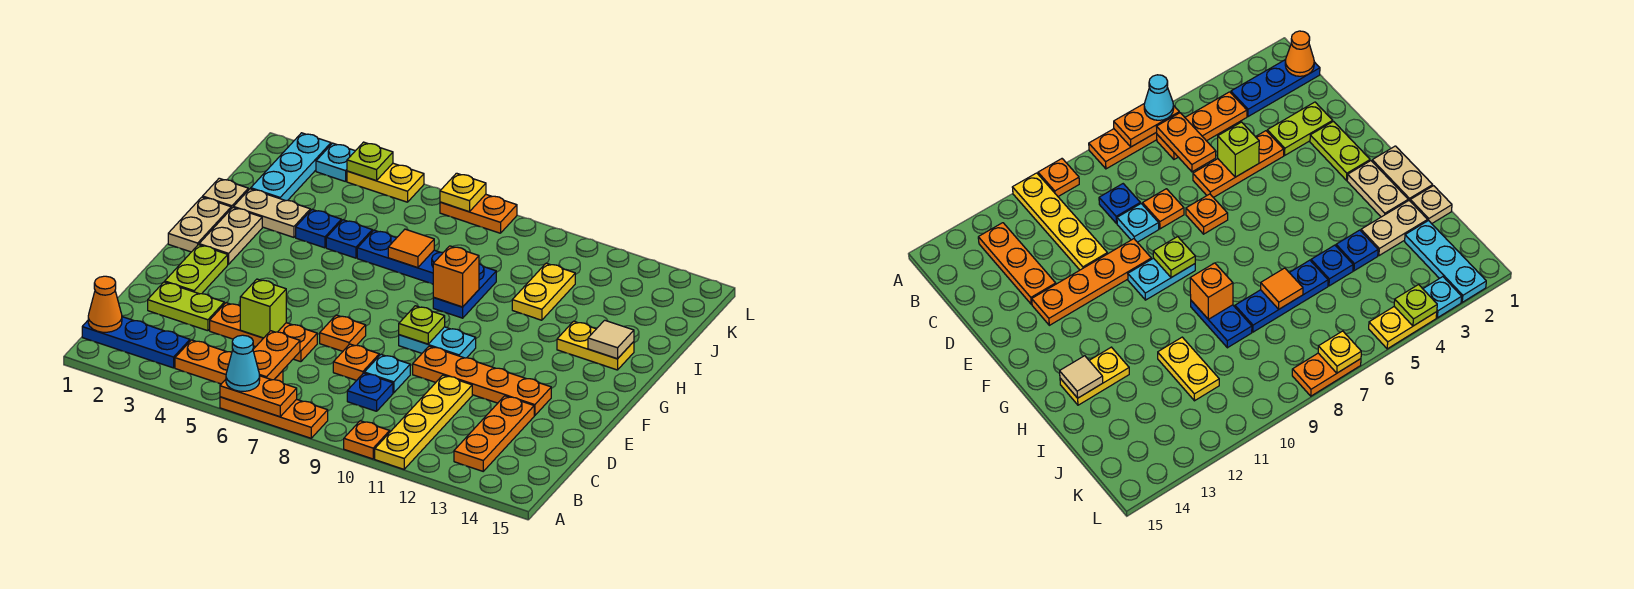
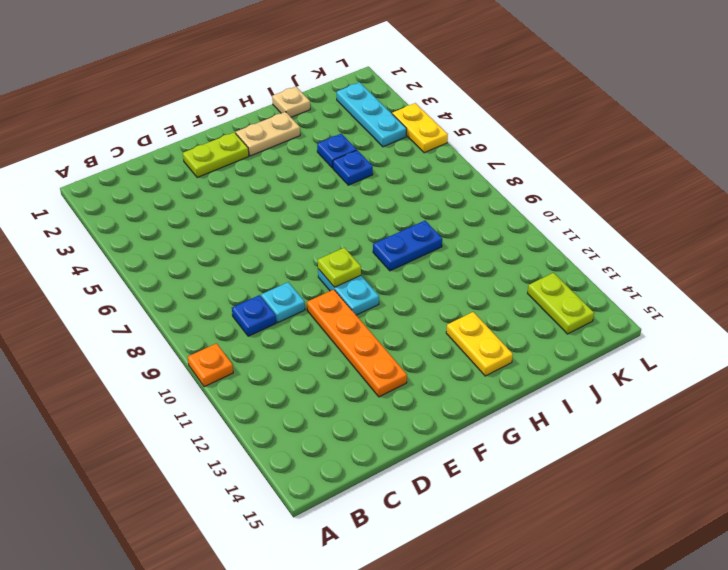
cyan 1x3 plate [337,82,407,147] -> cyan 1x3 plate turned to [250,133,331,201]
lime 1x2 plate [528,273,594,334] -> lime 1x2 plate moved to [148,282,224,331]
none -> orange 1x3 plate [220,397,328,438]
none -> yellow 1x4 plate [375,375,472,469]
none -> blue 1x3 plate [82,317,190,368]
none -> orange 1x3 plate [175,340,283,384]

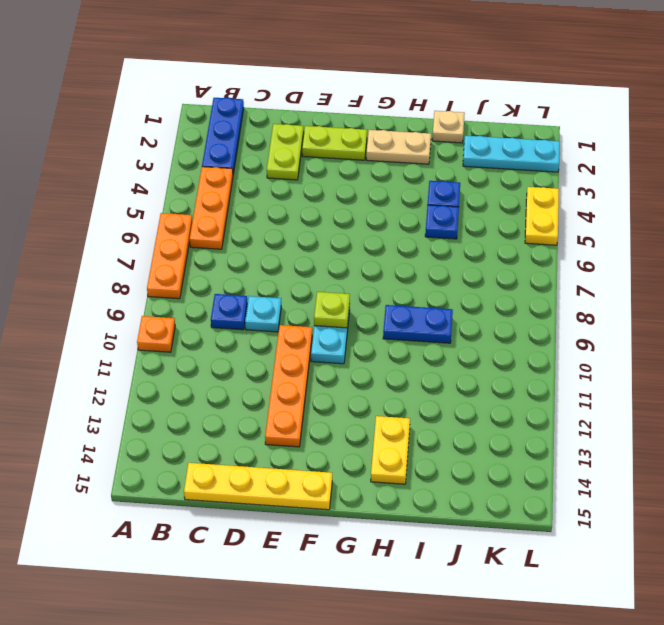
yellow 1x4 plate [184,463,332,510] -> yellow 1x4 plate moved to [375,375,472,469]
none -> orange 1x3 plate [454,396,534,471]
none -> orange 1x3 plate [210,303,317,362]
none -> orange 1x1 plate [333,344,379,380]
none -> orange 1x1 plate [320,315,366,351]

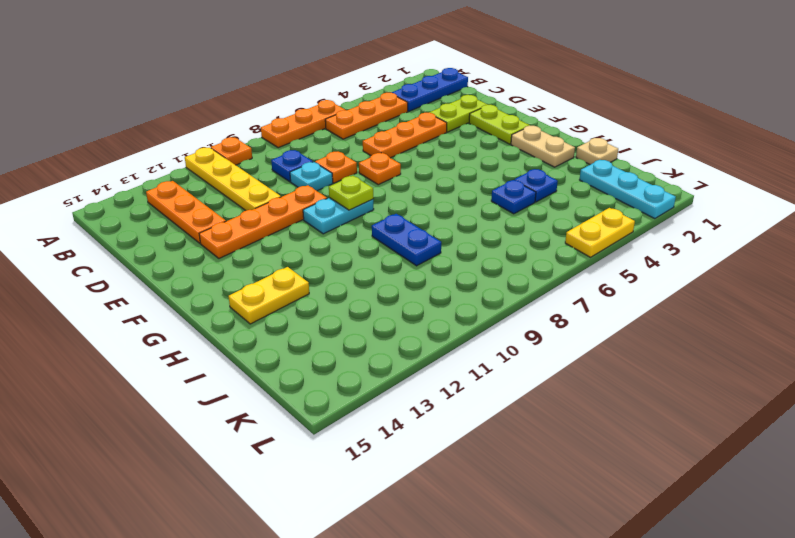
none -> tan 1x2 plate [168,197,231,252]
none -> tan 1x2 plate [234,189,310,237]
none -> blue 1x3 plate [357,230,443,284]
none -> yellow 1x2 plate [512,263,575,320]

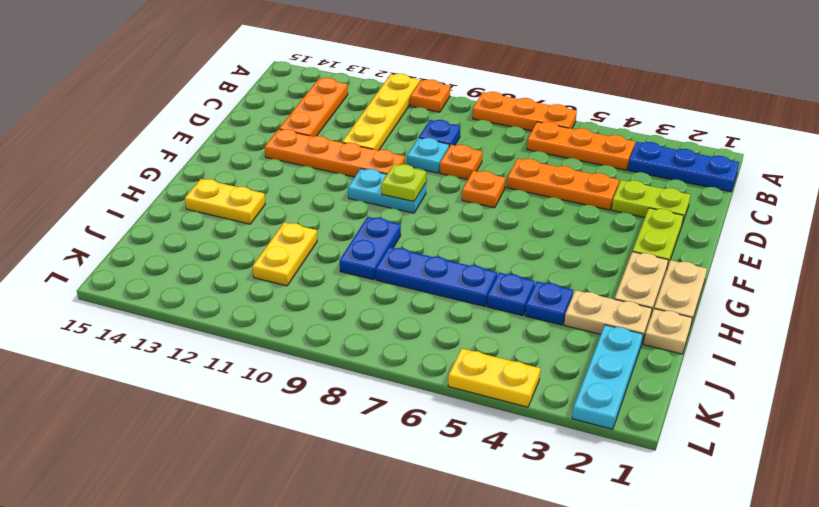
none -> cyan 1x1 plate [316,143,355,182]
none -> orange 1x2 plate [440,194,517,233]
none -> orange 1x2 plate [220,376,297,417]
none -> orange 1x1 cone [88,276,122,332]

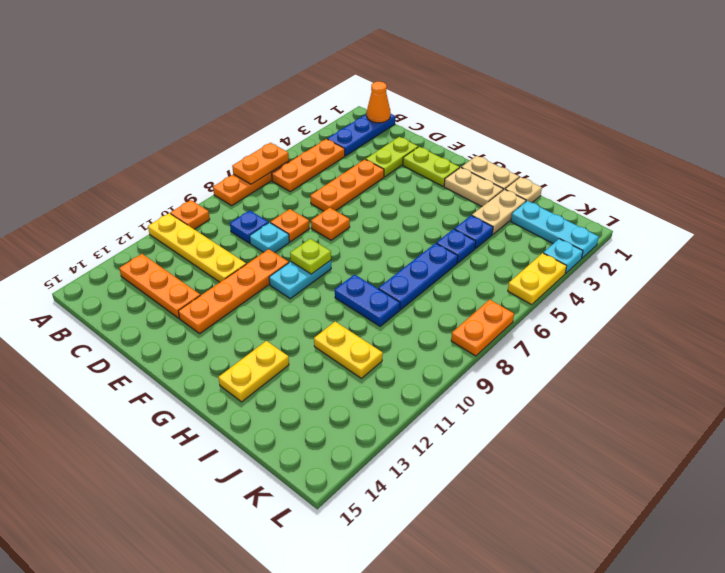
none -> orange 1x2 plate [253,331,300,380]
none -> lime 1x1 brick [240,279,286,338]
none -> orange 1x1 brick [433,246,479,307]
none -> tan 1x1 tile [588,320,634,359]

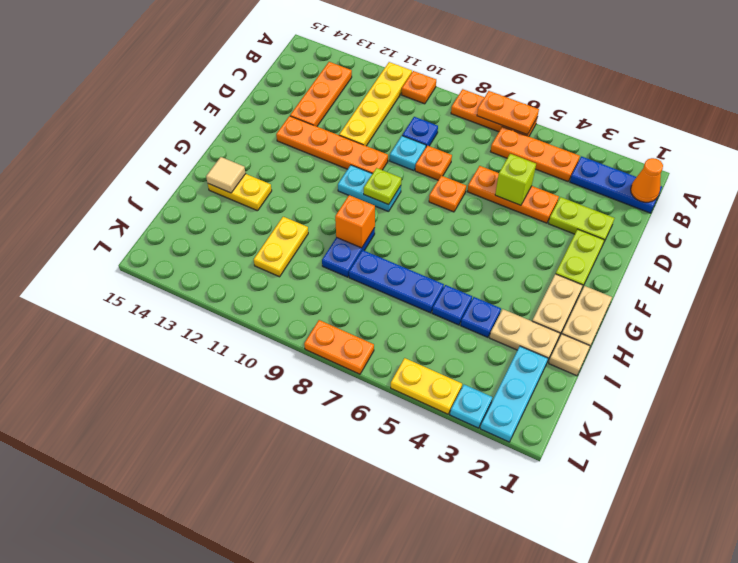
none -> orange 1x2 plate [253,331,300,380]
none -> orange 1x1 tile [388,229,434,268]
none -> lime 1x1 plate [347,142,393,181]
none -> yellow 1x1 plate [440,173,486,212]

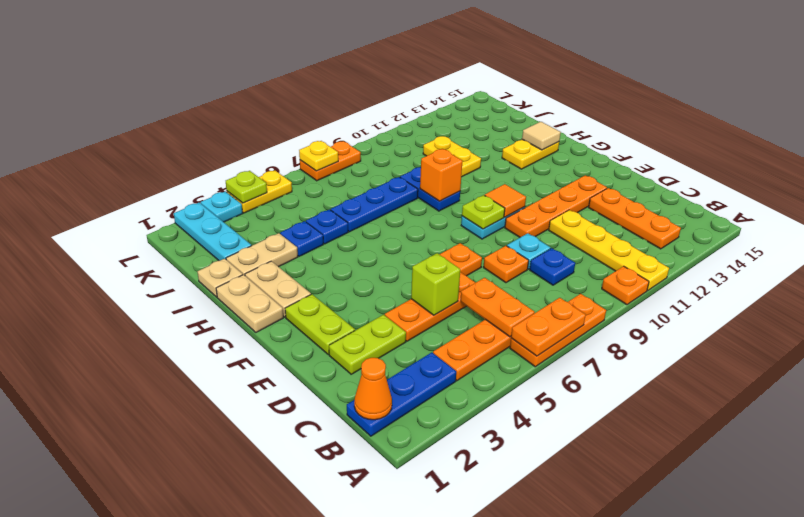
orange 1x1 tile [485,184,526,217] -> orange 1x1 tile moved to [388,229,434,268]
none -> cyan 1x1 cone [226,335,260,391]

